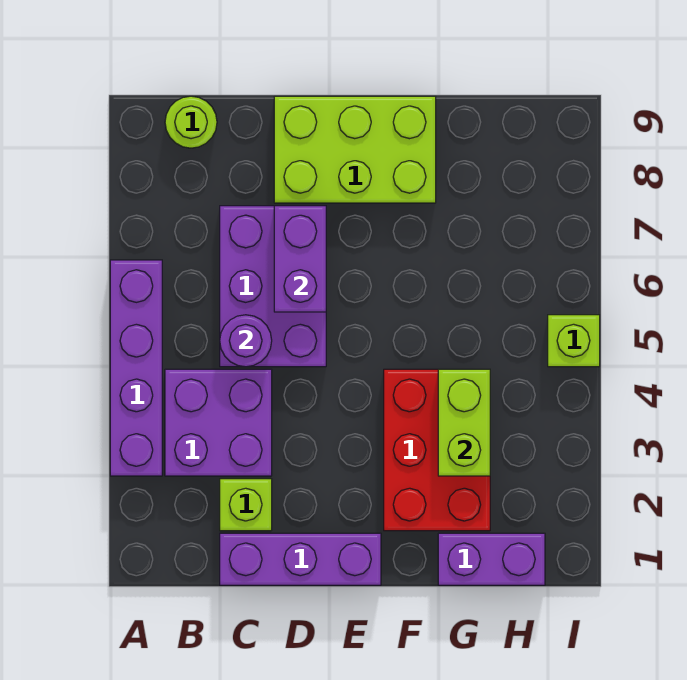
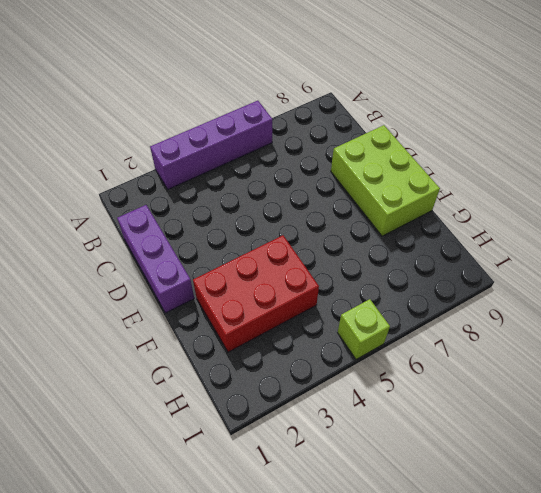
none -> purple 2x2 brick [165,369,272,476]
none -> lime 1x1 round brick [165,96,217,148]
none -> lime 1x1 brick [220,479,272,531]

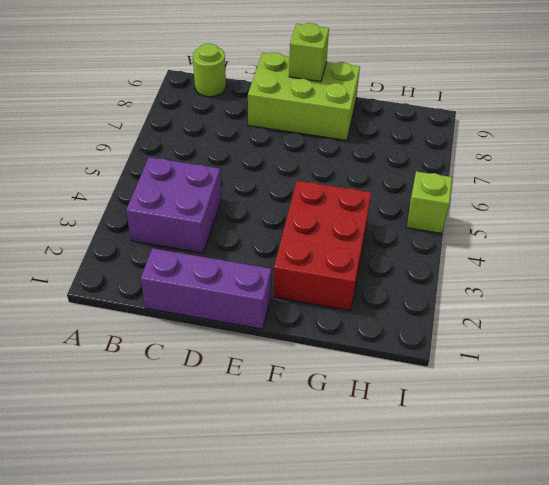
lime 1x1 brick [289,23,329,82] -> lime 1x1 brick moved to [220,479,272,531]
none -> purple 1x4 brick [110,260,162,476]
none -> purple 2x3 brick [220,206,326,367]
none -> purple 1x2 brick [438,533,545,585]

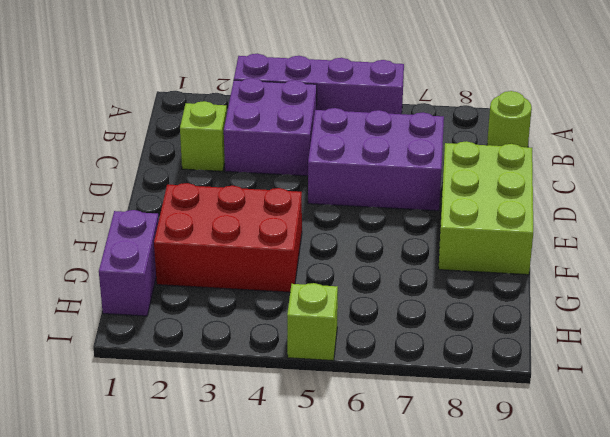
none -> purple 1x3 brick [220,533,381,585]
none -> purple 1x1 round brick [220,315,272,367]
none -> purple 1x2 brick [274,206,326,312]

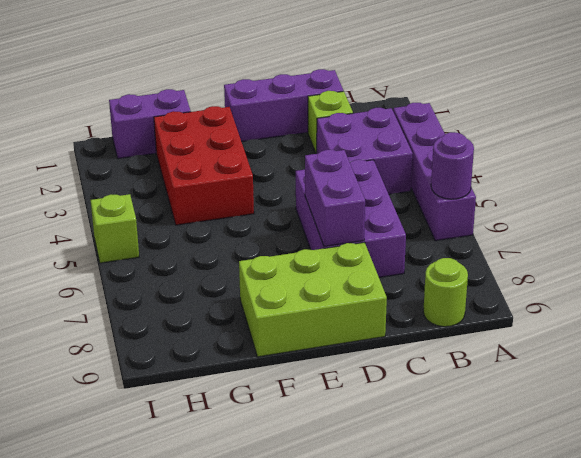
purple 1x1 round brick [431,132,474,199] -> purple 1x1 round brick moved to [220,315,272,367]
none -> lime 1x2 brick [438,369,490,476]

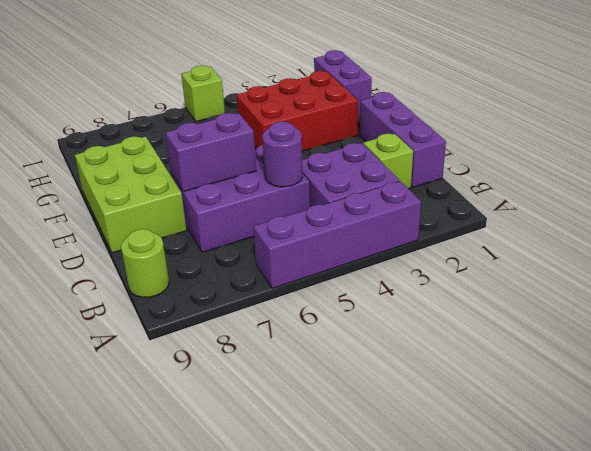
none -> lime 1x2 brick [438,369,490,476]

